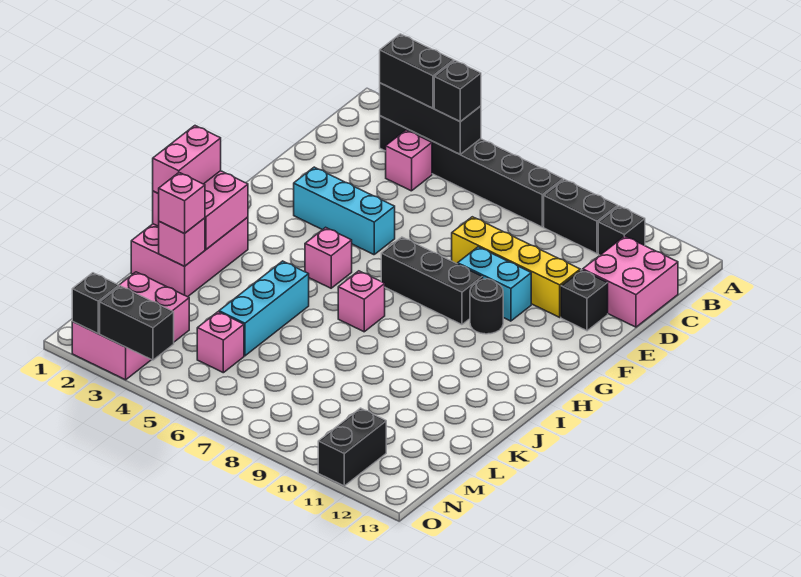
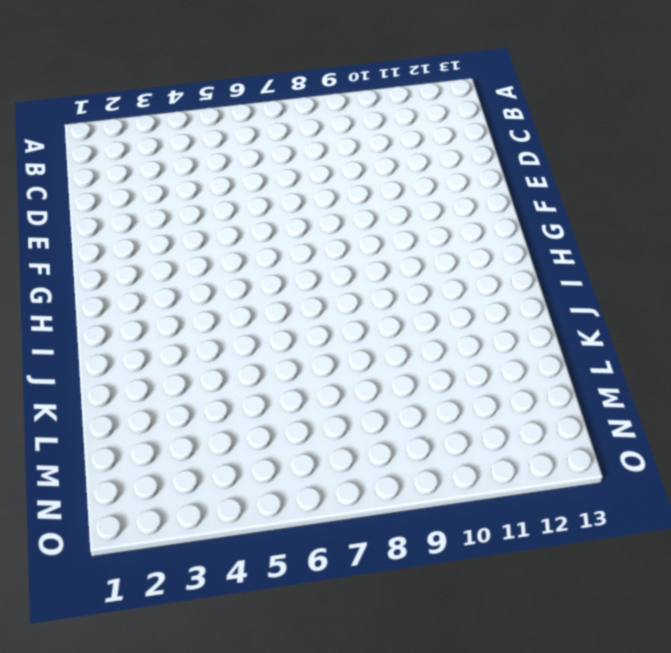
none -> black 1x6 brick [380,116,563,227]
none -> black 1x2 brick [544,179,618,254]
none -> black 1x1 brick [598,206,645,255]

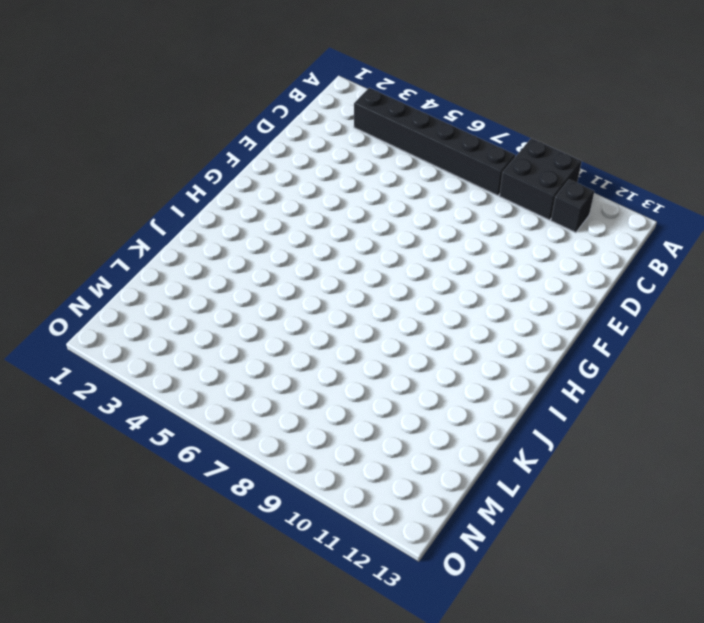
black 2x2 brick [499,138,582,220] -> black 1x2 brick [544,179,618,254]
none -> pink 1x1 brick [386,130,432,191]
none -> pink 2x2 brick [583,236,678,327]
none -> yellow 1x4 brick [452,217,580,317]

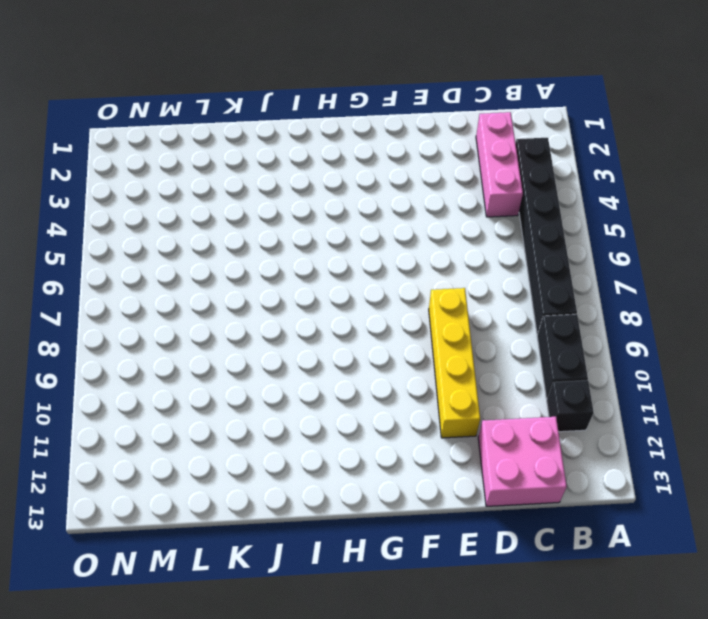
pink 1x3 brick [476,112,523,217] -> pink 1x1 brick [386,130,432,191]
none -> black 1x1 brick [561,270,608,331]
none -> cyan 1x3 brick [294,167,395,255]
none -> cyan 1x2 brick [458,247,531,321]

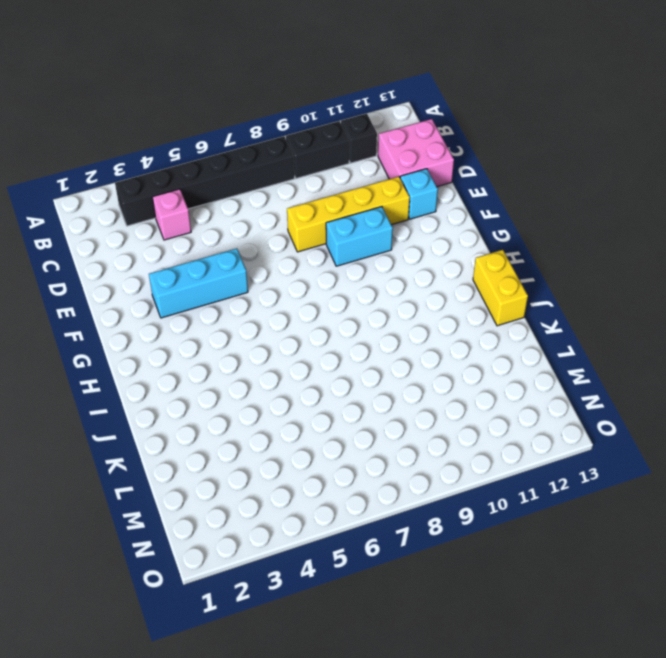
cyan 1x1 brick [400,169,438,219] -> black 1x1 brick [561,270,608,331]
yellow 1x2 brick [473,250,528,326] -> none
none -> black 1x3 brick [381,237,483,325]
none -> black 1x1 round brick [470,279,503,334]
none -> pink 1x1 brick [305,227,352,288]

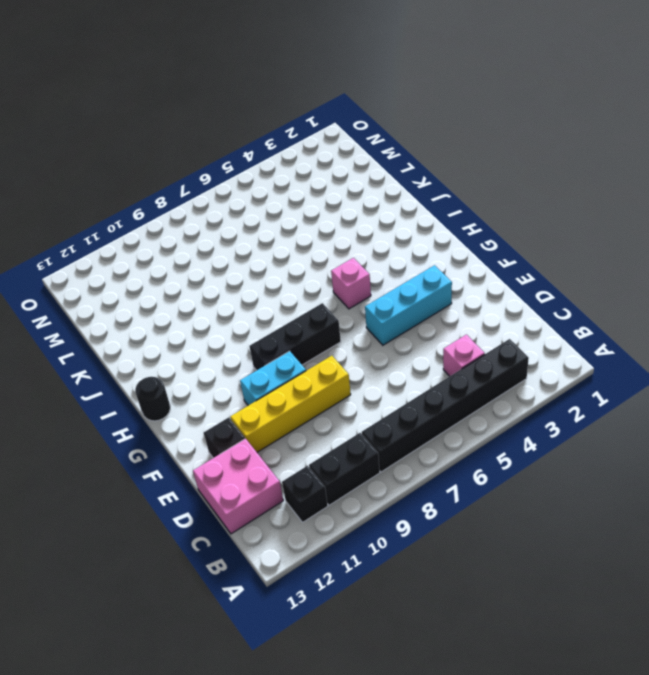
black 1x1 round brick [135,377,170,421] -> black 1x1 round brick moved to [470,279,503,334]
none -> pink 2x3 brick [131,217,248,297]
none -> pink 1x1 brick [338,271,385,332]
none -> cyan 1x3 brick [219,261,309,356]

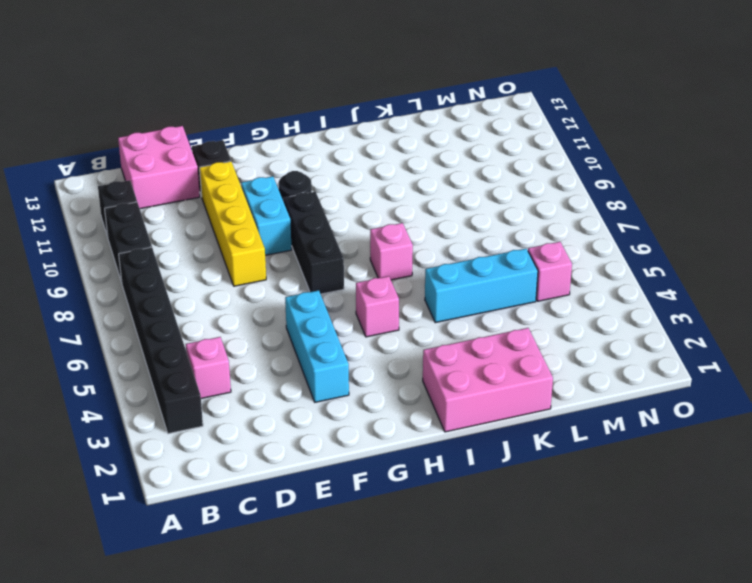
none -> pink 2x3 brick [72,272,189,380]
none -> black 1x2 brick [318,408,386,486]
none -> black 1x3 brick [380,83,481,154]

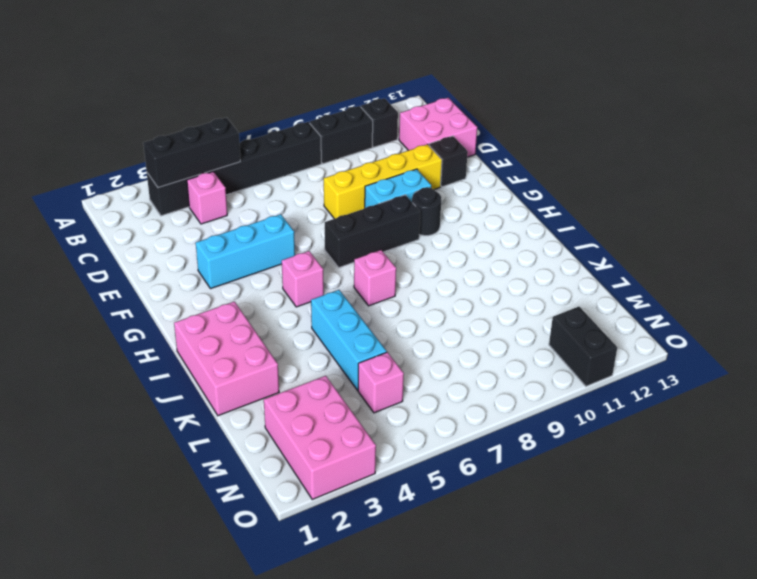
none -> pink 2x2 brick [153,171,248,249]
none -> pink 1x1 brick [159,218,205,266]
none -> black 1x1 brick [72,273,119,334]

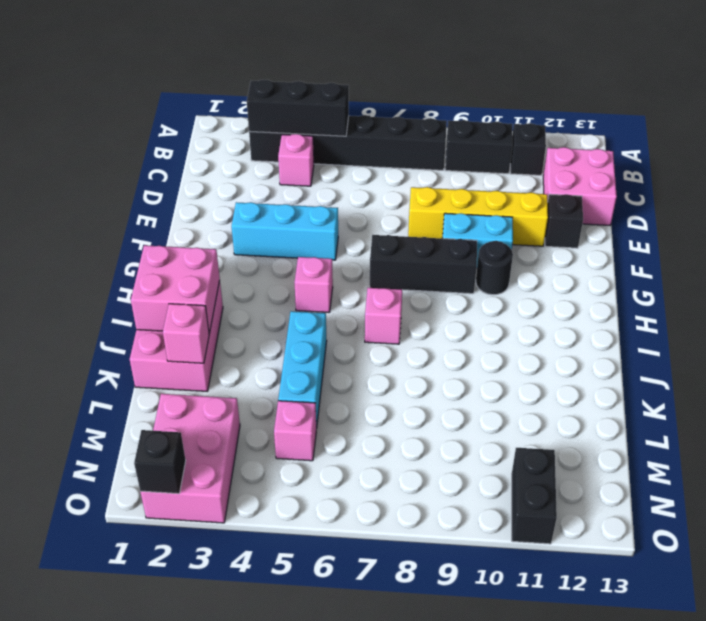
none -> black 1x2 brick [100,286,174,360]
none -> black 1x2 brick [380,34,454,108]
none -> black 1x1 brick [434,61,481,122]

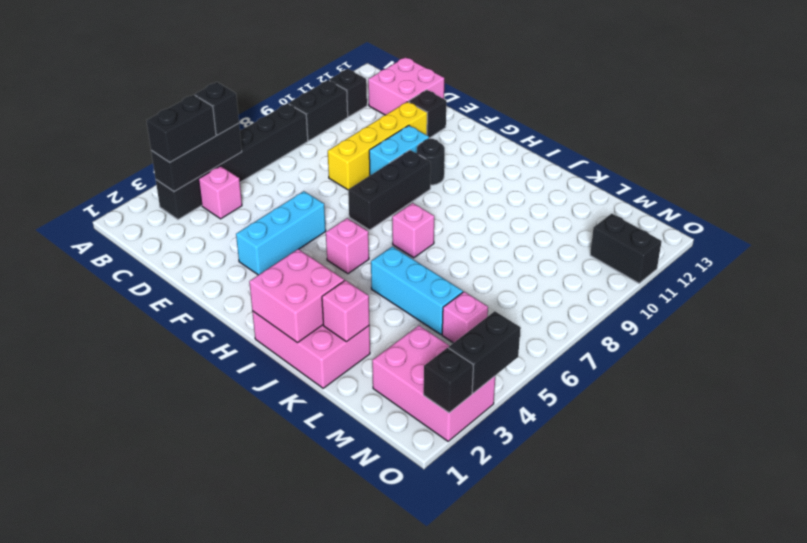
none -> pink 1x2 brick [153,126,221,194]
none -> pink 1x1 brick [159,173,205,233]

